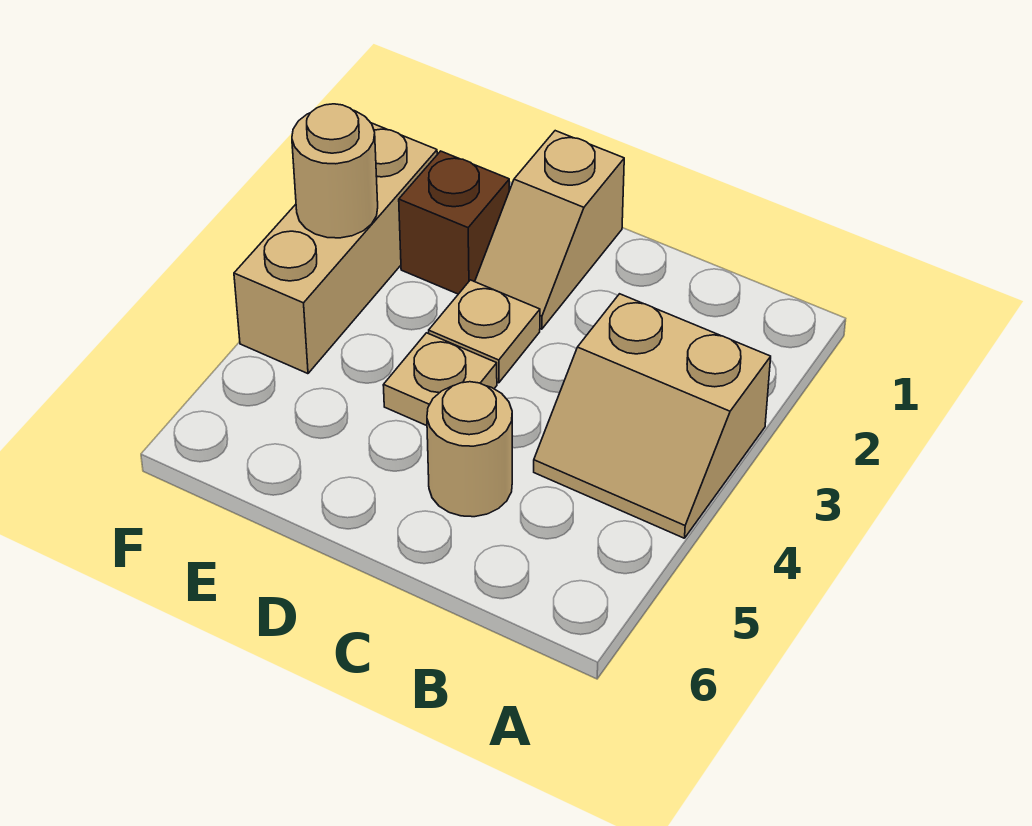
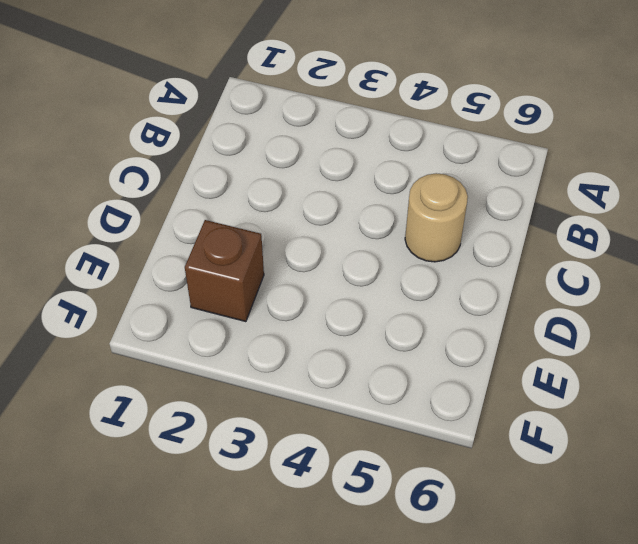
none -> tan 2x2 slope [534,294,771,538]
none -> tan 1x2 slope [475,131,624,329]

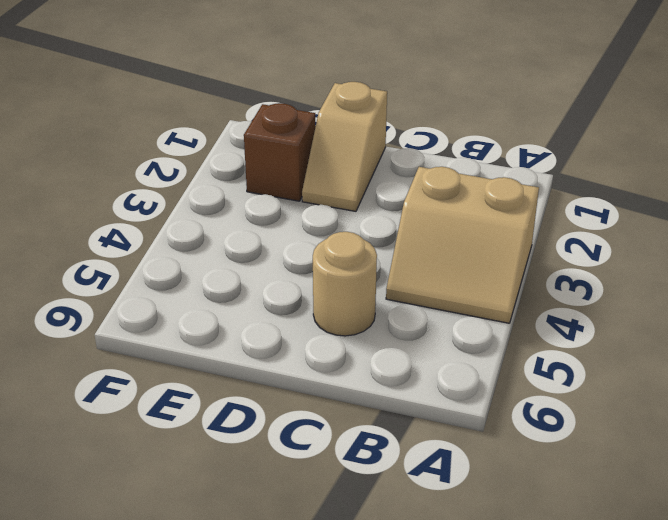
none -> tan 1x1 plate [429,280,540,383]
none -> tan 1x1 plate [383,333,497,426]

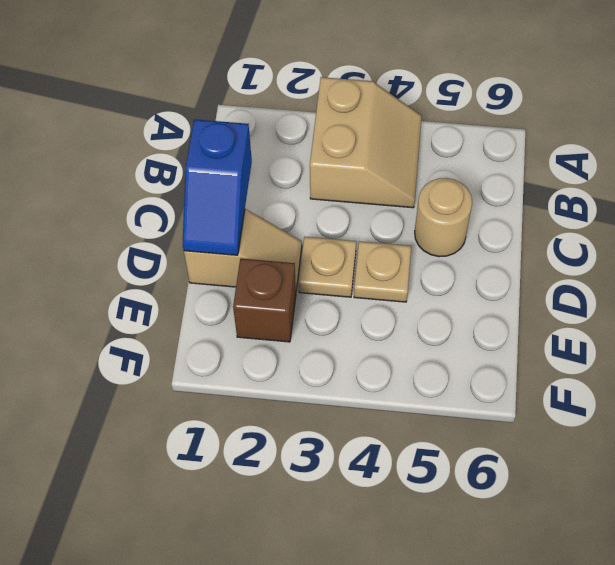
blue 1x2 slope [183,119,252,255] -> none
none -> tan 1x3 brick [234,123,437,374]
none -> tan 1x1 round brick [292,104,378,238]

